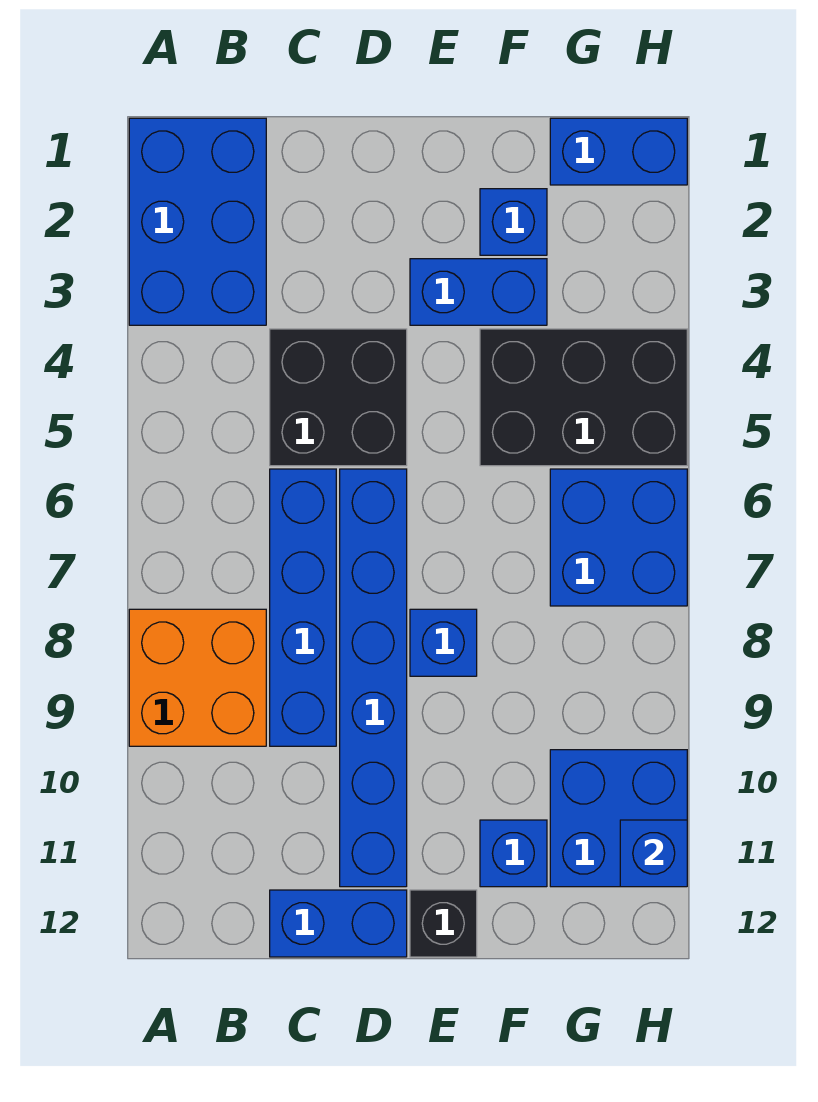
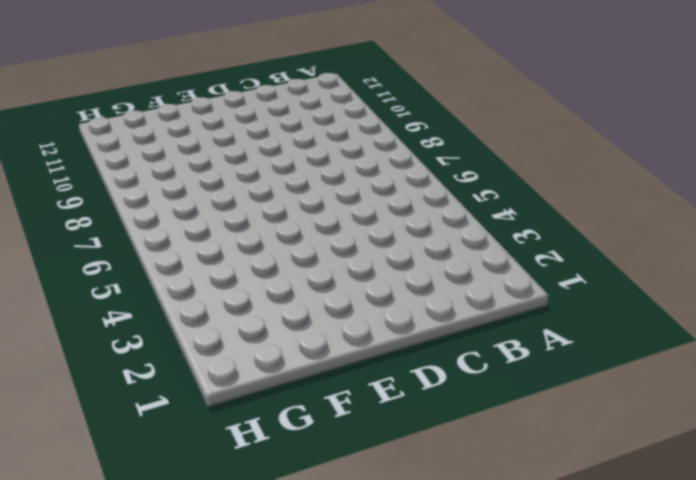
none -> blue 2x3 brick [129,118,266,325]
none -> orange 2x2 brick [129,609,266,746]
none -> black 2x2 brick [270,329,407,466]

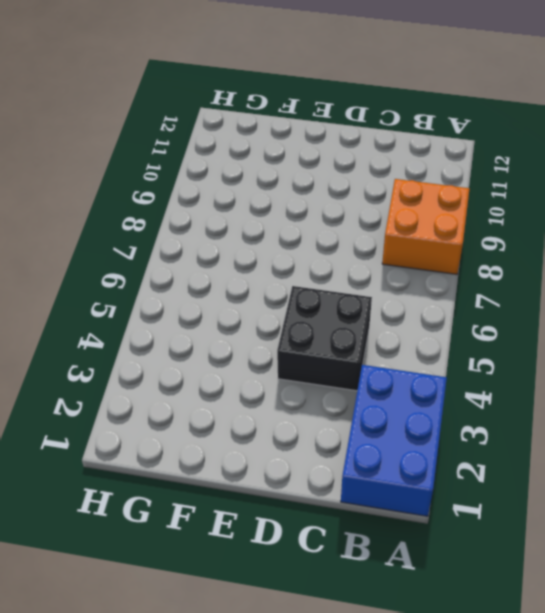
none -> blue 1x4 brick [270,469,336,746]
none -> blue 1x2 brick [270,890,407,957]
none -> blue 1x6 brick [340,469,407,887]

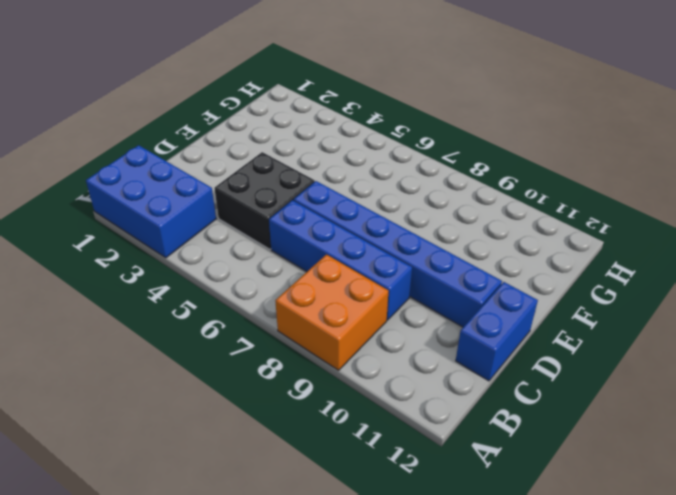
none -> blue 1x2 brick [410,259,547,325]
none -> blue 1x1 brick [410,609,477,676]
none -> black 1x1 brick [410,890,477,957]

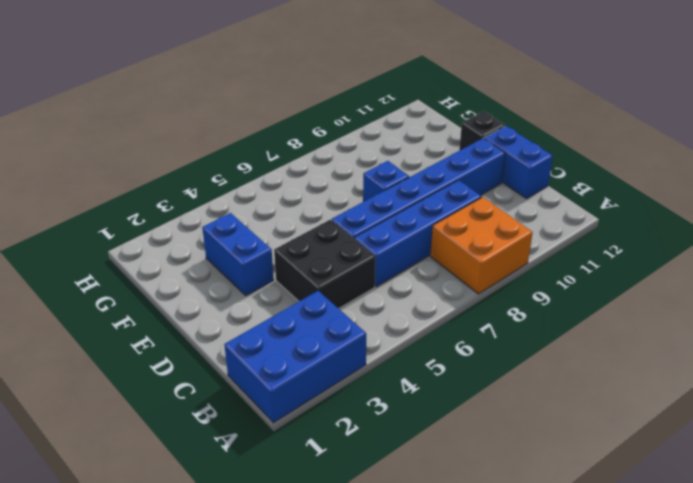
none -> blue 1x1 brick [480,189,547,255]
none -> black 2x3 brick [480,329,687,466]
none -> blue 1x1 brick [480,820,547,887]

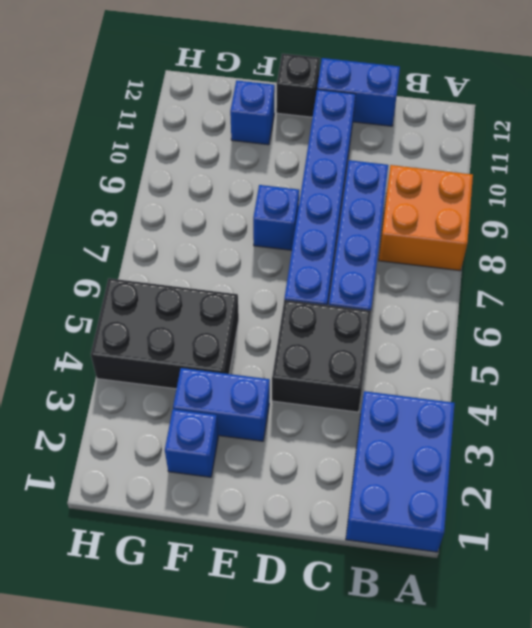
none -> blue 1x2 brick [550,118,687,185]
none -> blue 2x2 brick [550,469,687,606]
none -> blue 2x2 brick [550,750,687,887]

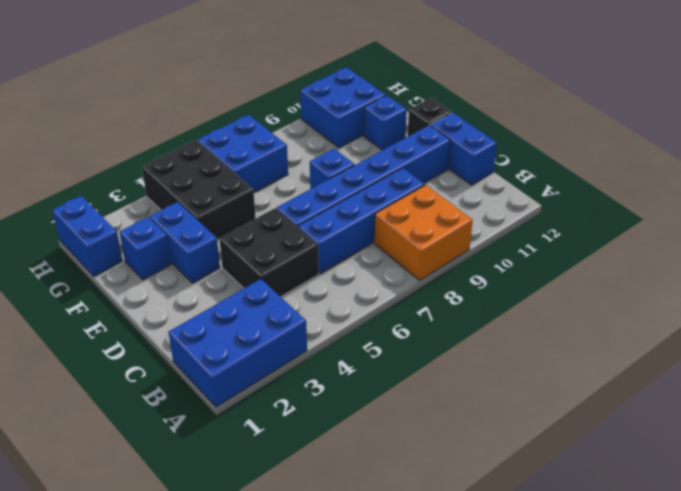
none -> blue 1x1 brick [620,820,687,887]

